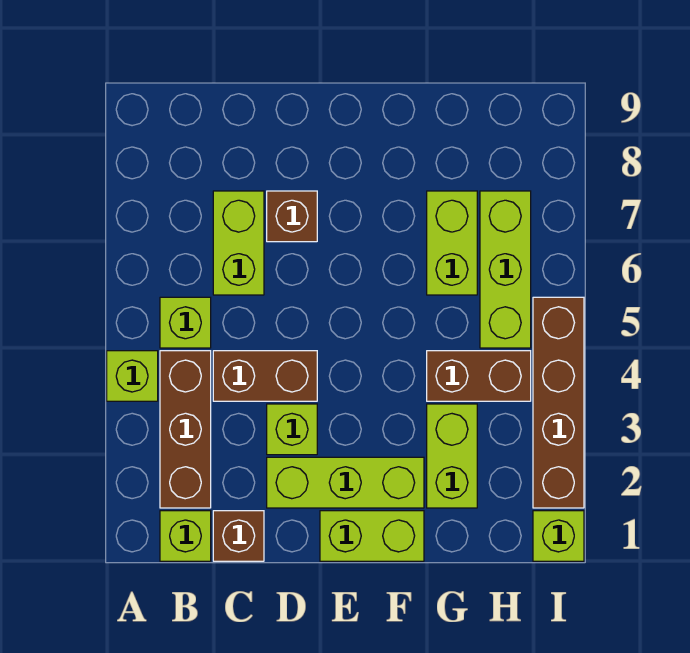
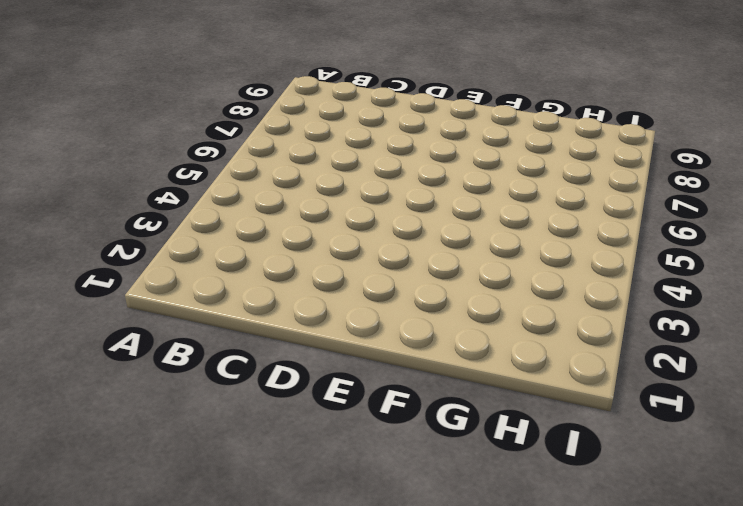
none -> lime 1x1 brick [107,351,158,401]
none -> lime 1x1 brick [160,511,211,561]
none -> brown 1x3 brick [160,351,211,508]

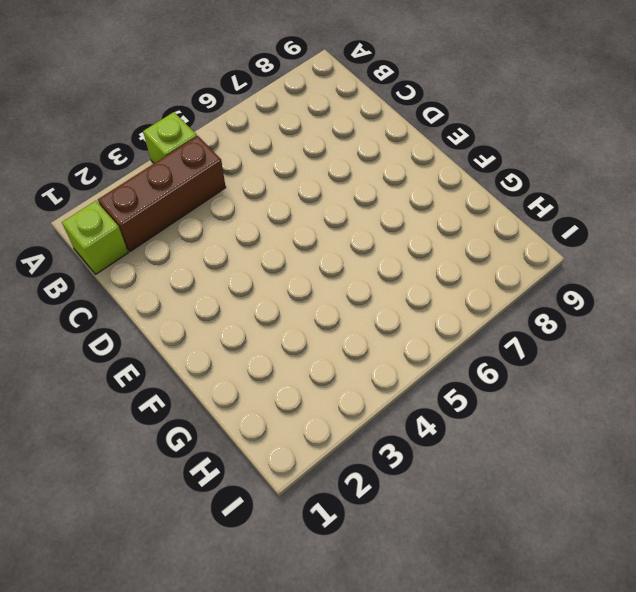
none -> lime 1x1 brick [160,297,211,348]
none -> brown 1x1 brick [213,511,264,561]
none -> brown 1x2 brick [213,351,317,401]

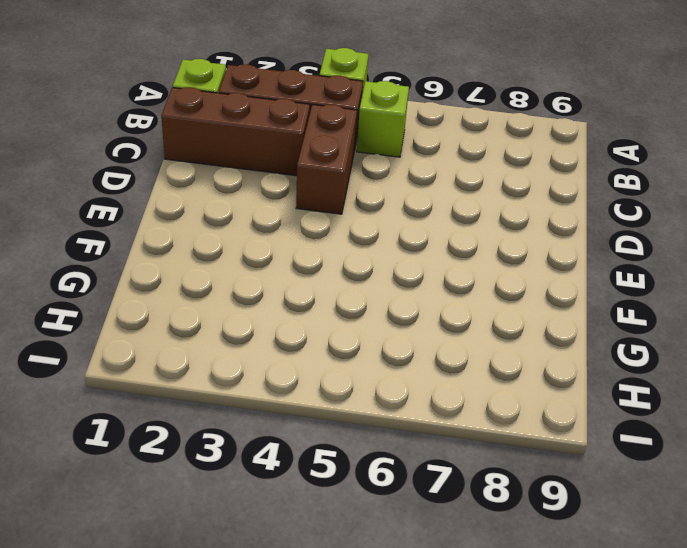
brown 1x3 brick [161,87,310,176] -> brown 1x1 brick [213,511,264,561]
none -> lime 1x2 brick [213,191,264,295]
none -> lime 1x3 brick [267,457,424,508]
none -> lime 1x1 brick [267,404,317,455]

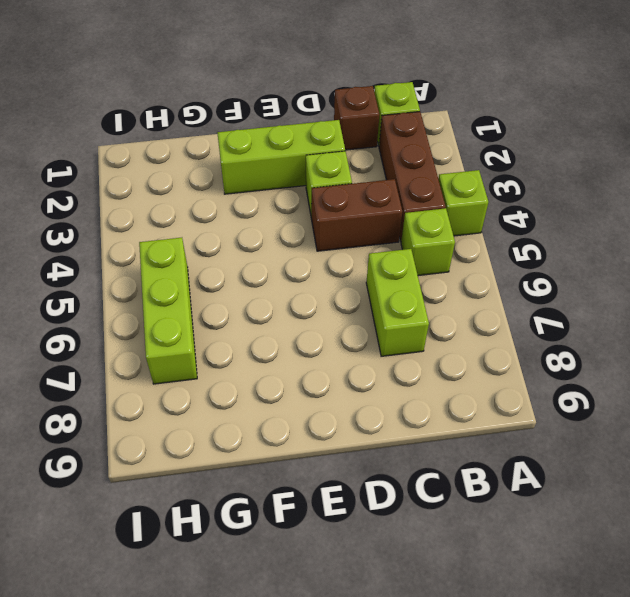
none -> brown 1x1 brick [267,191,317,242]
none -> lime 1x2 brick [320,511,424,561]
none -> lime 1x2 brick [427,404,477,508]

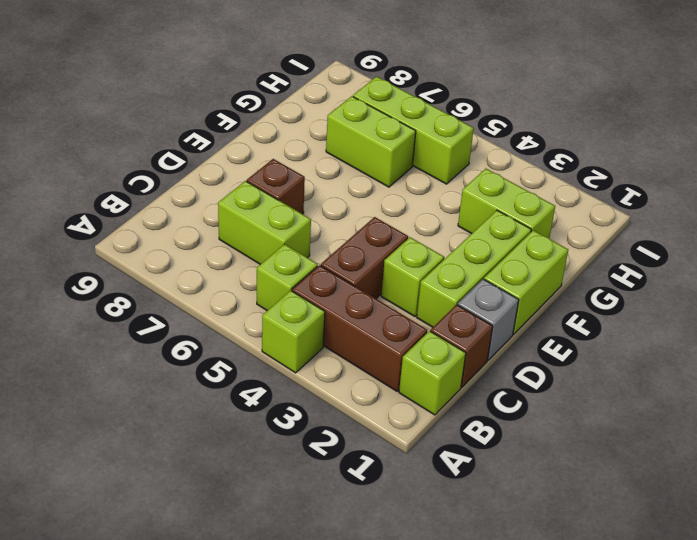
grey 1x1 brick [458,279,519,360] -> none
none -> brown 1x2 brick [427,351,531,401]
none -> lime 1x1 brick [533,511,584,561]
none -> brown 1x4 brick [533,297,584,508]

